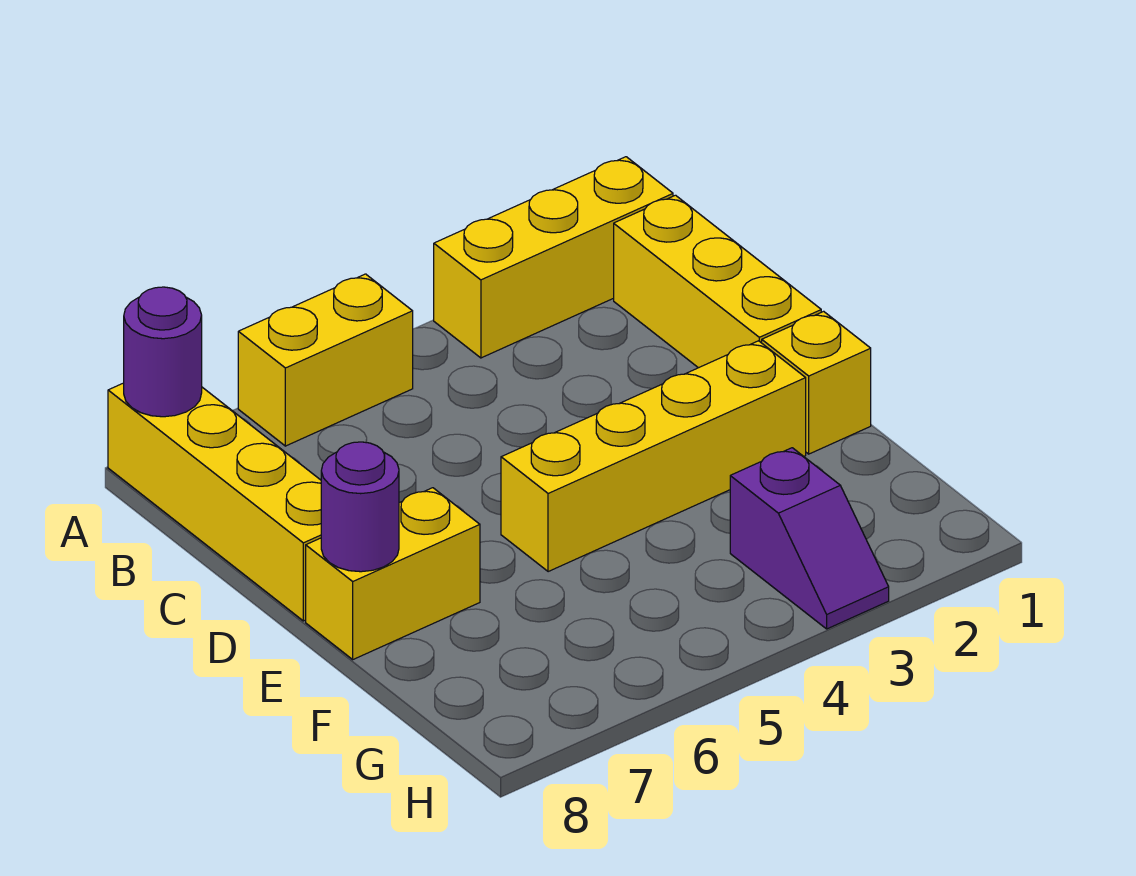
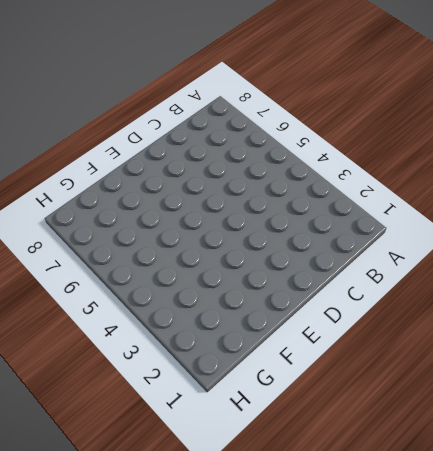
none -> yellow 1x3 brick [434,157,673,358]
none -> yellow 1x2 brick [238,274,413,446]

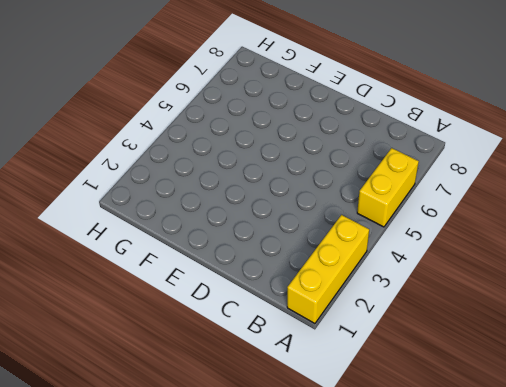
none -> yellow 1x4 brick [108,383,321,621]
none -> yellow 1x3 brick [614,195,821,368]

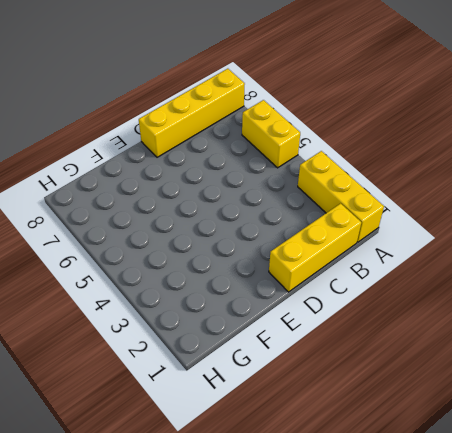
none -> yellow 1x1 brick [762,311,871,454]
none -> yellow 1x4 brick [501,341,806,572]

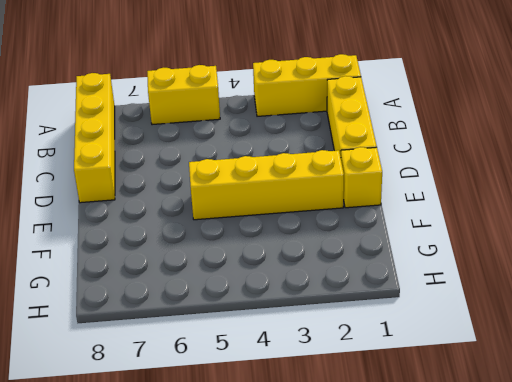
none -> yellow 1x2 brick [306,488,480,659]
none -> purple 1x2 slope [730,448,889,629]

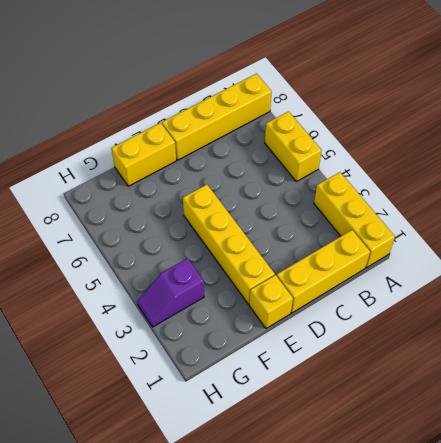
yellow 1x2 brick [111,123,176,186] -> yellow 1x2 brick turned to [306,488,480,659]
none -> purple 1x1 round brick [124,287,202,417]
none -> purple 1x1 round brick [321,442,399,572]

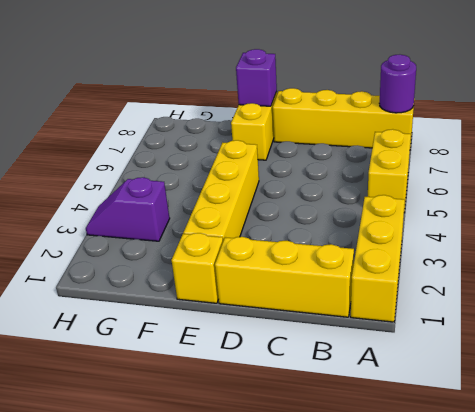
purple 1x1 brick [236,49,277,106] -> purple 1x1 round brick [321,442,399,572]

